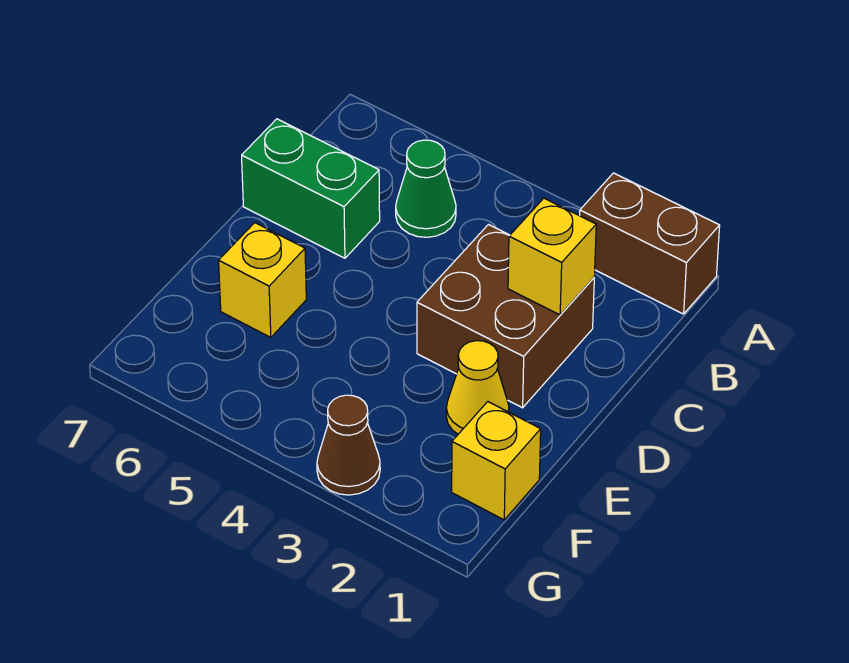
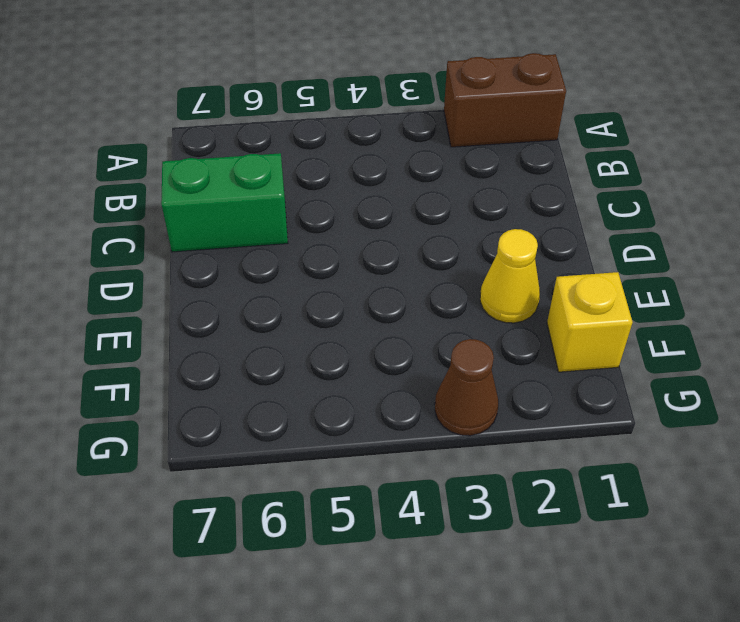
none -> green 1x1 cone [396,140,456,237]
none -> brown 2x2 brick [417,225,594,408]

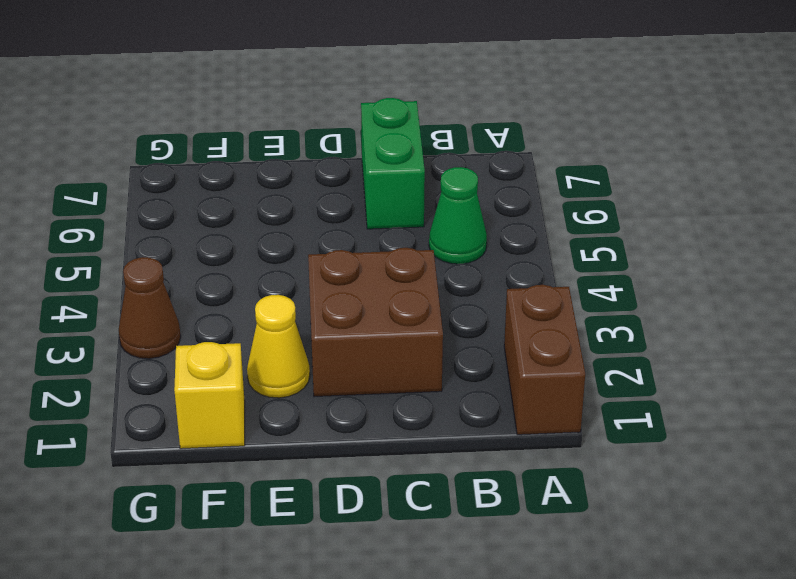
none -> yellow 1x1 brick [219,223,306,338]
none -> yellow 1x1 brick [508,198,596,315]

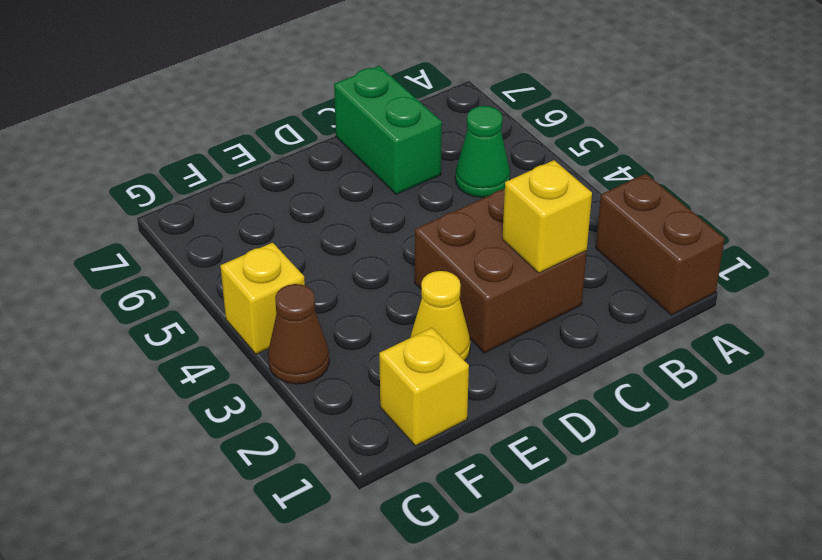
yellow 1x1 brick [220,243,305,354] -> yellow 1x1 brick moved to [219,223,306,338]

